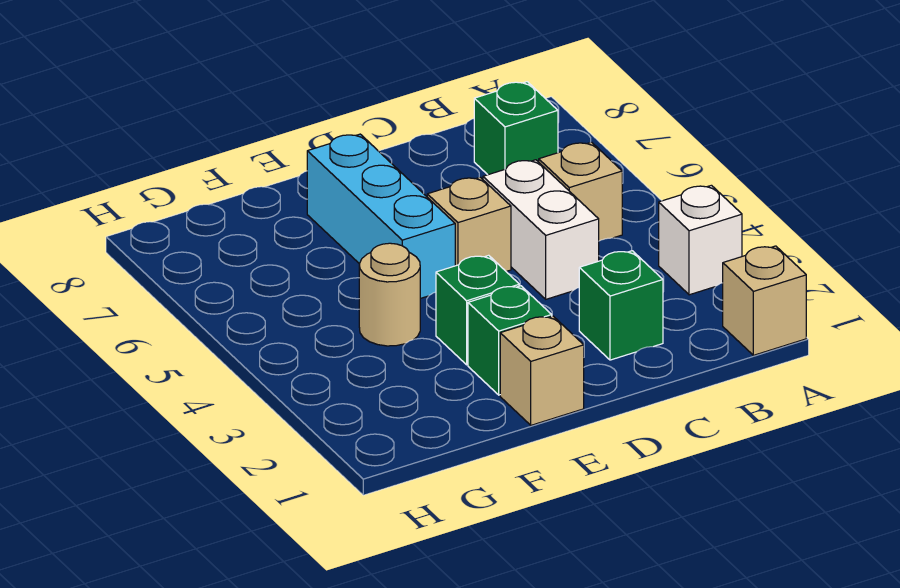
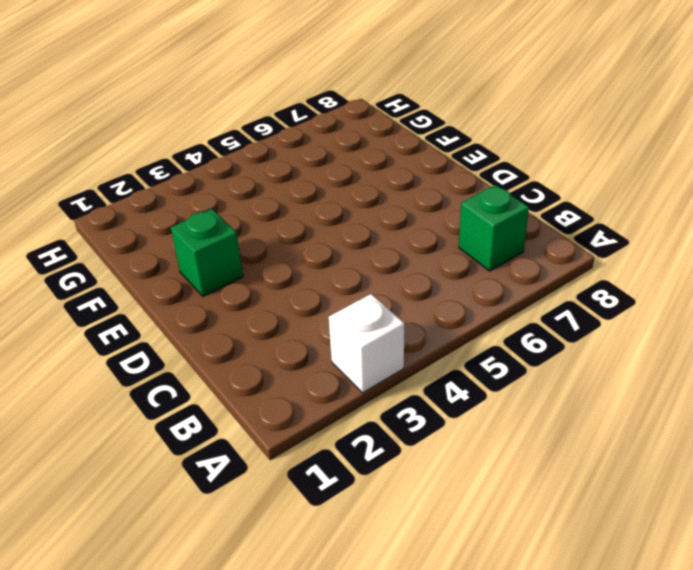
none -> tan 1x1 brick [723,246,806,355]
none -> tan 1x1 brick [539,142,622,241]
none -> green 1x1 brick [579,251,663,360]

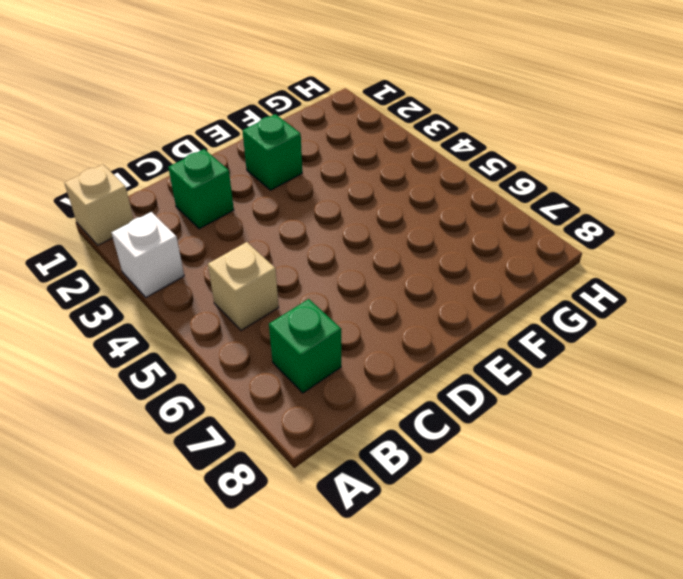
none -> white 1x2 brick [483,160,599,299]
none -> tan 1x1 brick [427,177,511,271]
none -> tan 1x1 brick [500,316,584,425]

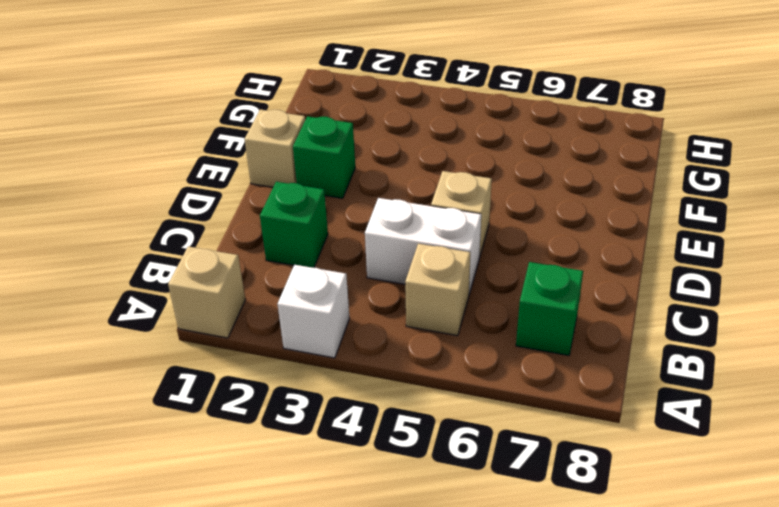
none -> green 1x1 brick [436,255,519,365]
none -> cyan 1x3 brick [307,134,455,299]
none -> tan 1x1 round brick [359,243,420,346]

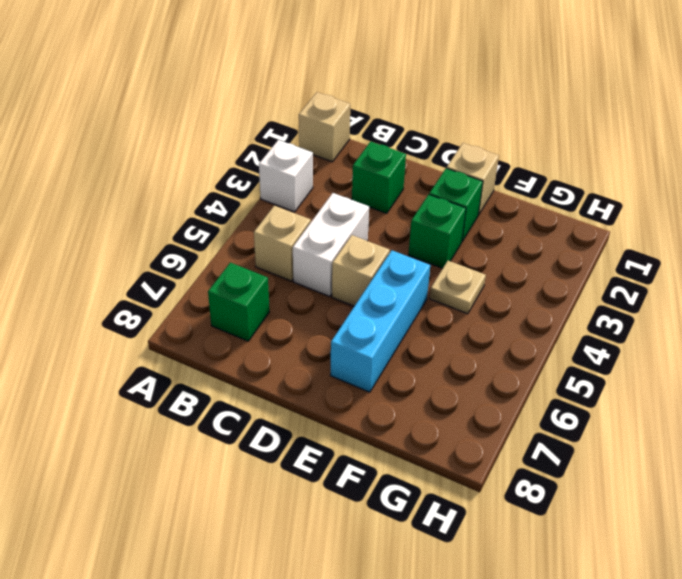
tan 1x1 plate [430,261,486,314] -> tan 1x1 round brick [359,243,420,346]

